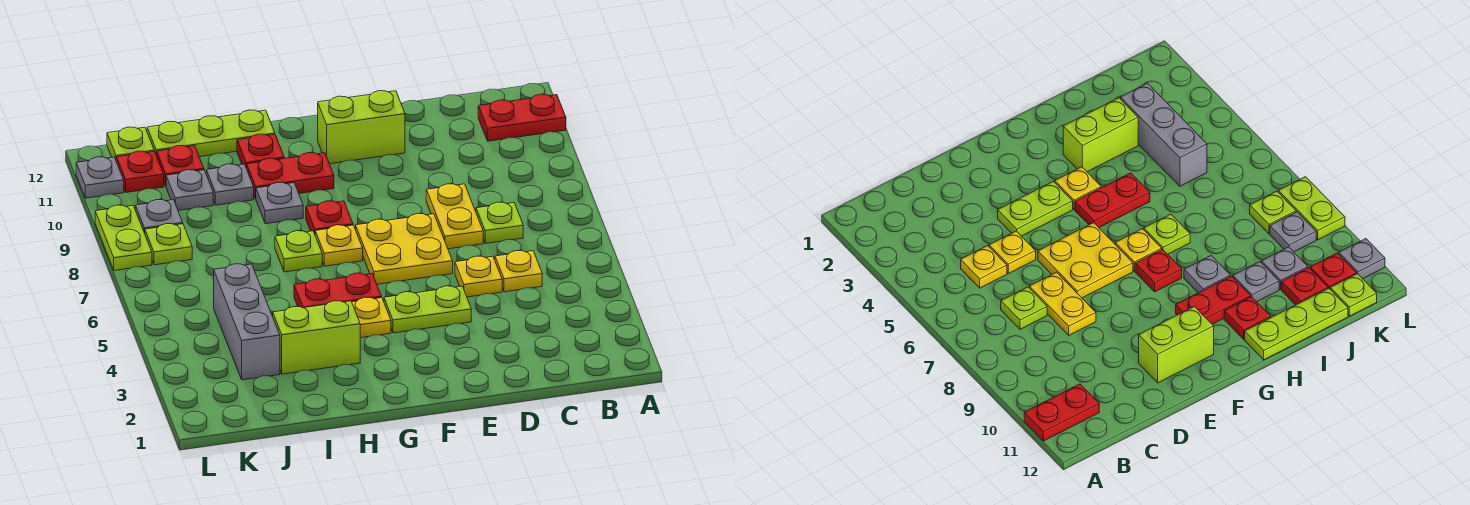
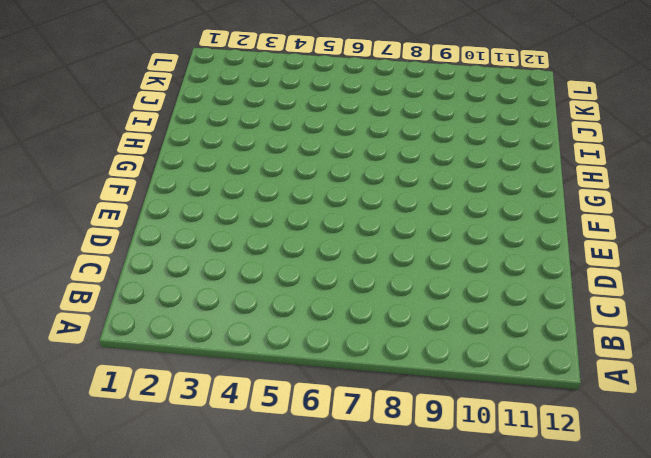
none -> red 1x2 plate [478,94,566,141]
none -> yellow 1x1 plate [495,251,542,292]
none -> lime 1x1 plate [476,202,523,244]

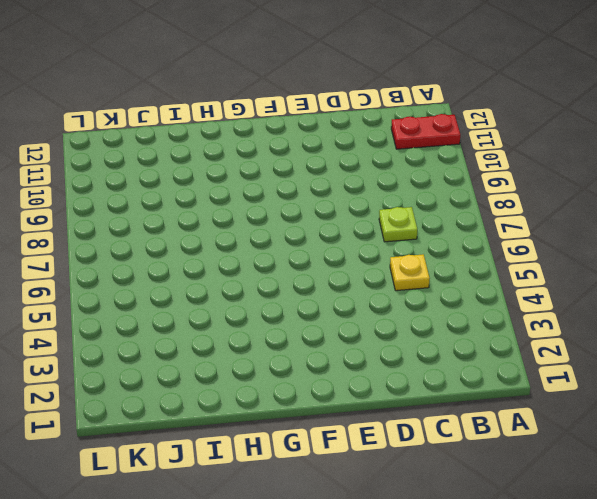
none -> yellow 1x1 plate [455,256,502,297]
none -> yellow 1x2 plate [426,184,483,249]
none -> lime 1x2 plate [384,286,471,333]

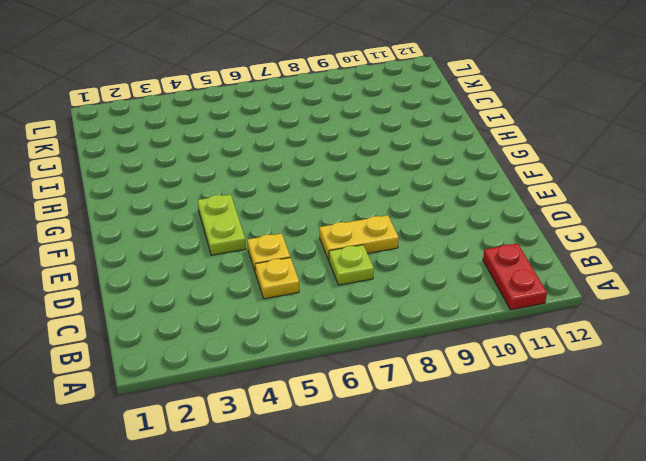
none -> yellow 2x2 plate [356,214,453,284]
none -> lime 1x2 brick [318,91,405,164]
none -> yellow 1x1 plate [352,297,391,338]

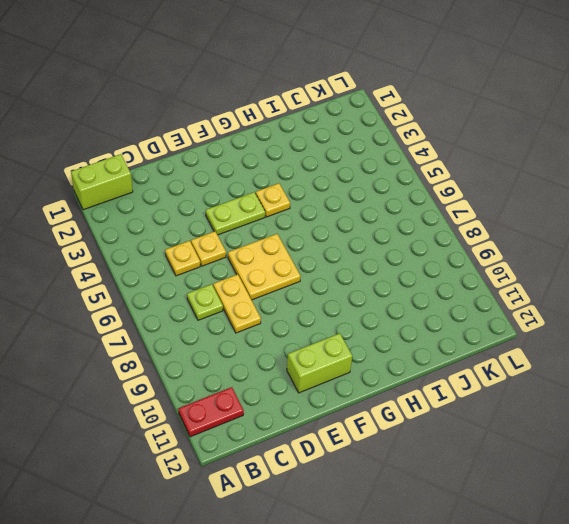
lime 1x2 brick [71,154,133,210] -> lime 1x2 brick moved to [273,301,360,374]
none -> red 1x2 plate [294,273,382,308]
none -> yellow 1x1 plate [315,225,363,266]
none -> red 1x1 plate [306,201,353,233]

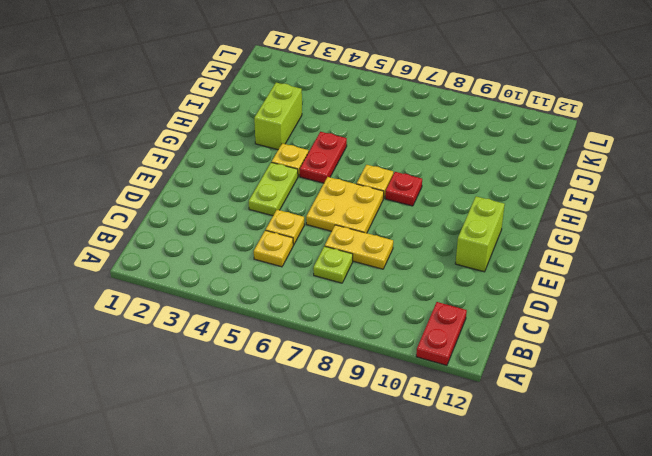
none -> red 1x2 plate [247,153,334,199]
none -> lime 1x1 plate [275,231,322,272]
none -> grey 1x1 plate [256,183,303,224]

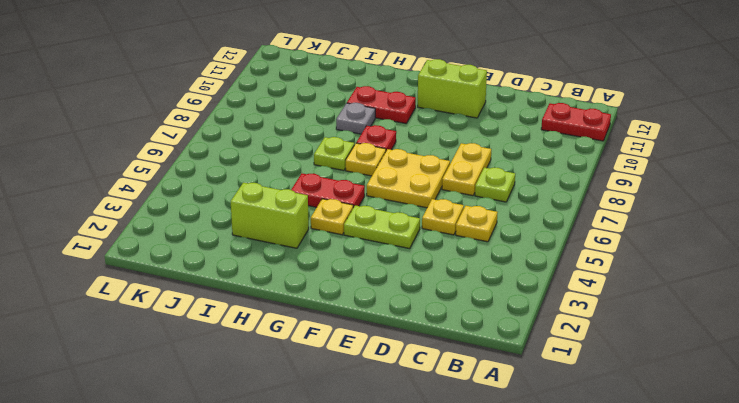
none -> red 1x1 plate [237,134,284,168]
none -> lime 1x3 plate [147,110,275,157]
none -> grey 1x1 plate [206,164,254,205]

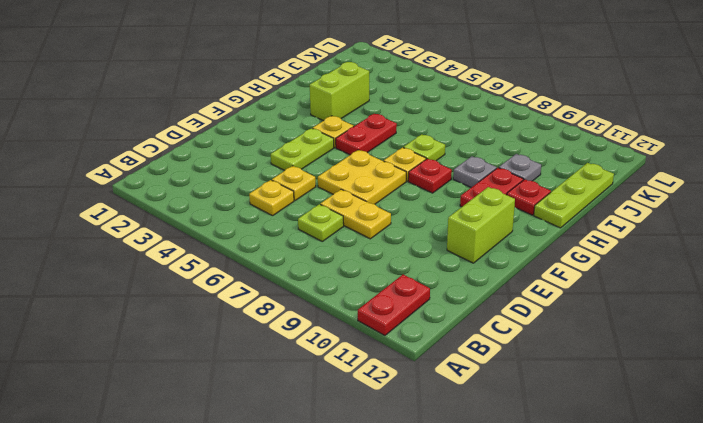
none -> grey 1x3 brick [214,264,280,380]
none -> grey 1x1 plate [166,170,213,211]
none -> red 1x1 plate [157,146,204,186]

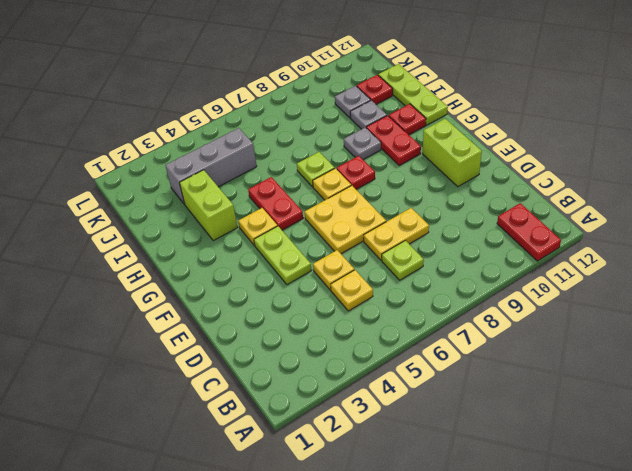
none -> lime 1x1 plate [145,224,192,265]
none -> grey 1x1 plate [135,200,183,233]
none -> red 1x1 plate [116,151,164,192]

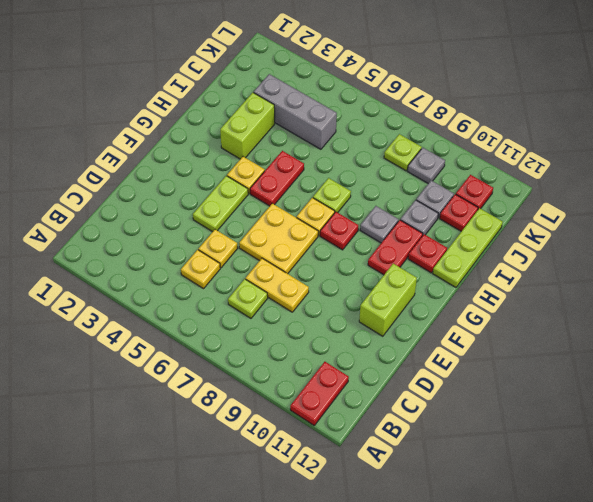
none -> lime 1x1 plate [107,127,154,160]
none -> lime 1x2 plate [95,205,152,271]
none -> grey 1x1 plate [76,157,124,198]

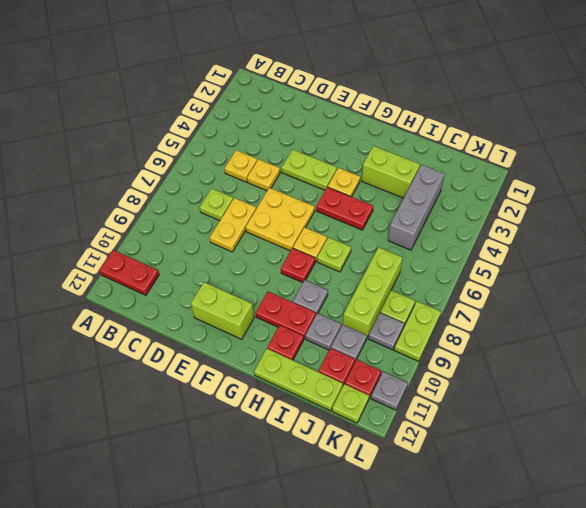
lime 1x3 brick [343,247,403,338] -> none

